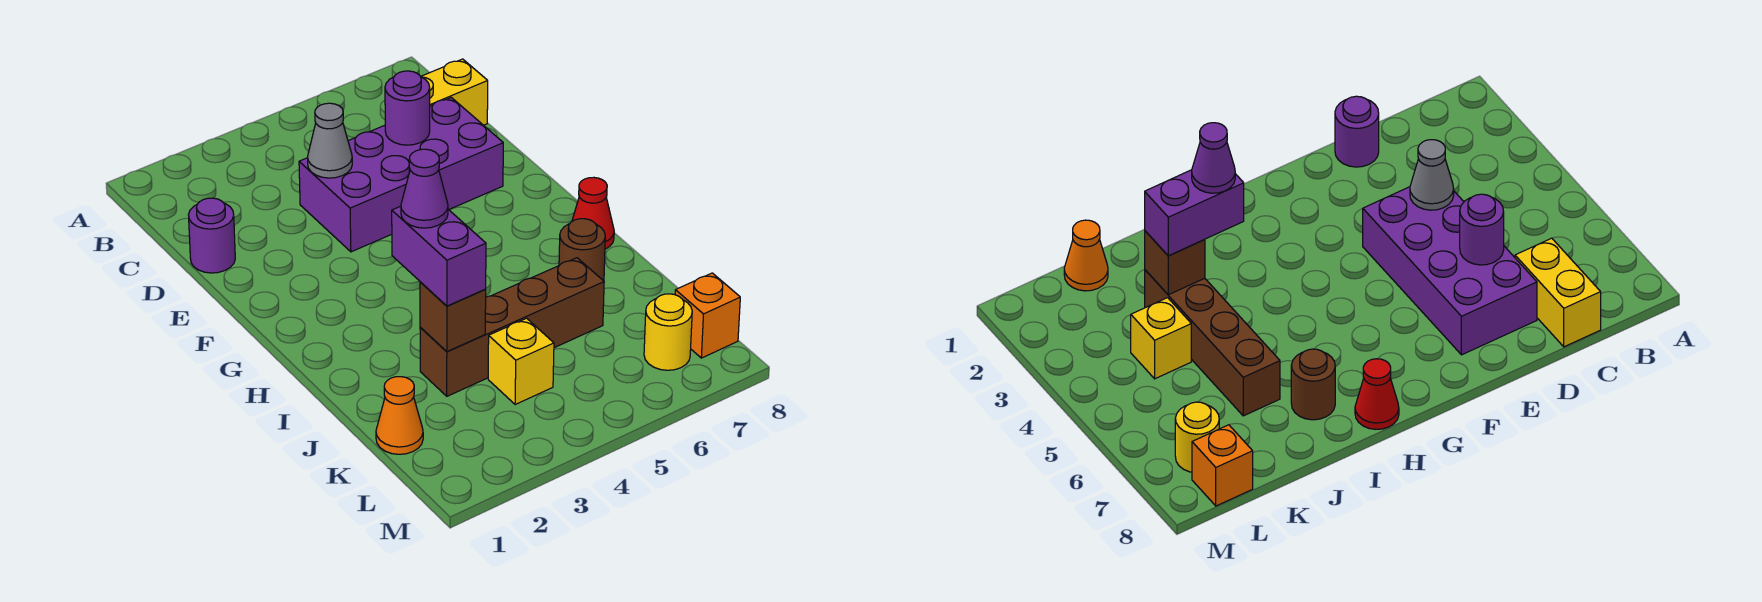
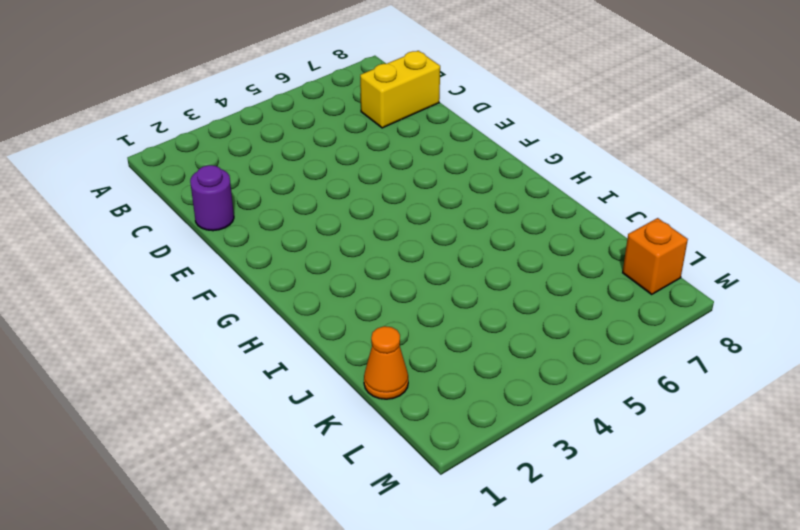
none -> purple 2x4 brick [299,98,503,252]
none -> red 1x1 cone [572,177,614,249]
none -> brown 1x1 round brick [559,219,605,281]

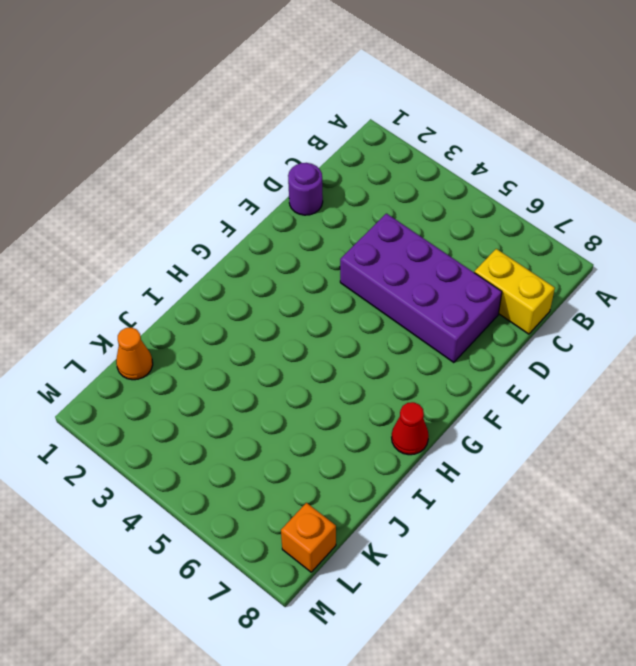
none -> brown 1x1 round brick [559,219,605,281]
none -> brown 1x4 brick [420,258,604,396]
none -> yellow 1x1 brick [488,318,554,405]

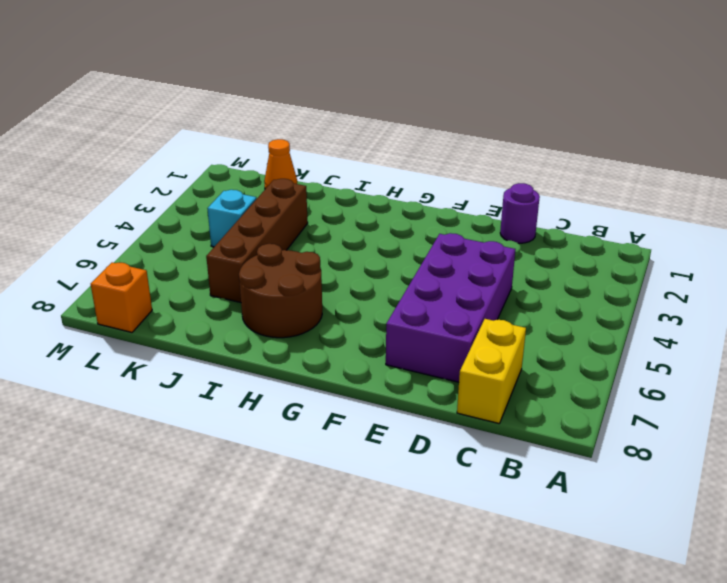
brown 2x2 round brick [239,244,322,338] -> brown 1x1 round brick [559,219,605,281]
cyan 1x1 brick [207,190,257,247] -> yellow 1x1 brick [488,318,554,405]
none -> red 1x1 cone [572,177,614,249]
none -> yellow 1x1 round brick [644,294,692,370]
none -> grey 1x1 cone [308,103,352,178]

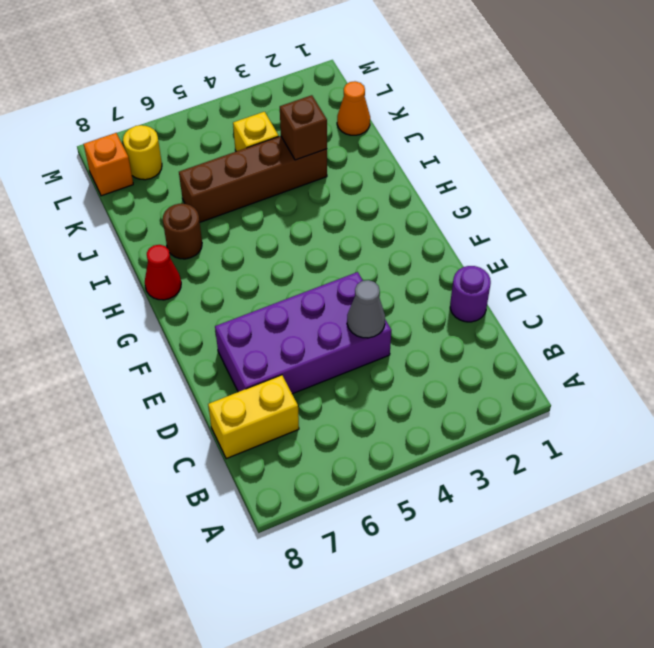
none -> purple 1x1 round brick [385,71,430,145]
none -> purple 1x2 brick [392,206,486,306]
none -> purple 1x1 cone [401,149,448,228]

